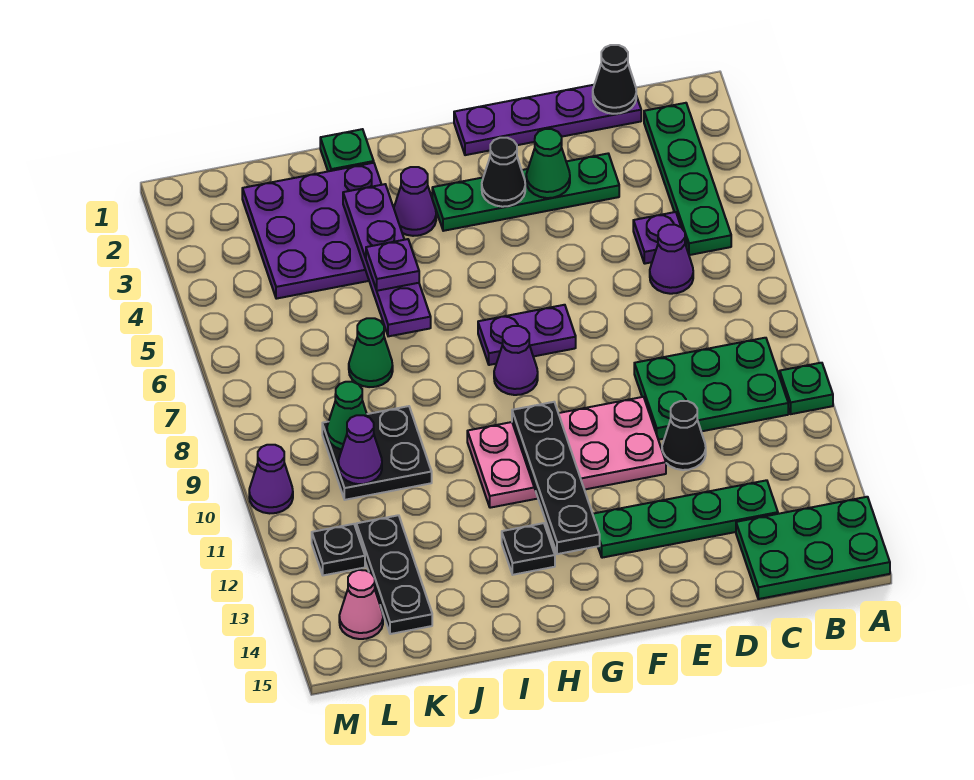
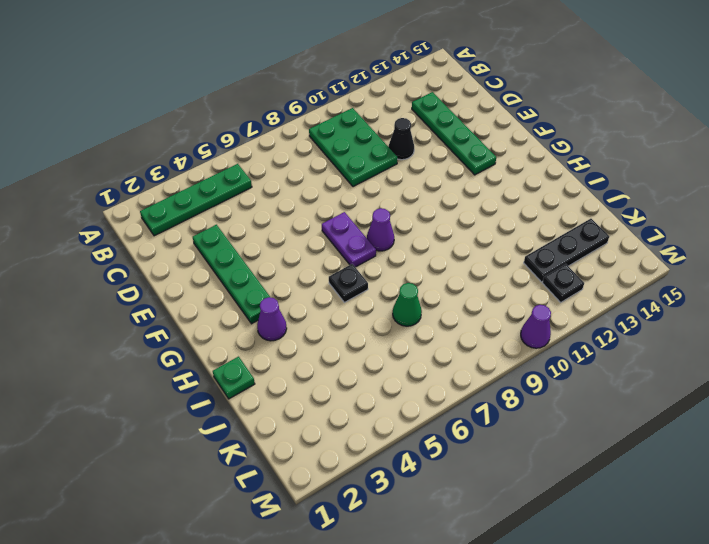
black 1x1 plate [329,264,368,302] -> black 1x1 plate moved to [502,523,555,575]
none -> green 1x1 plate [780,363,833,414]
none -> green 2x3 plate [736,497,890,599]
none -> purple 1x4 plate [454,85,641,155]
none -> purple 1x1 plate [633,212,687,264]

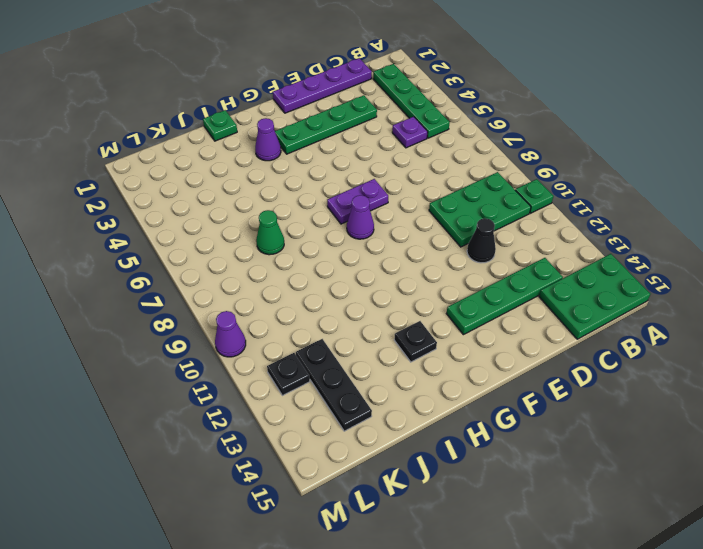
none -> purple 1x1 cone [650,225,693,294]
none -> pink 2x4 plate [467,397,666,508]
none -> purple 3x3 plate [242,163,382,299]
none -> black 2x2 plate [322,406,432,500]

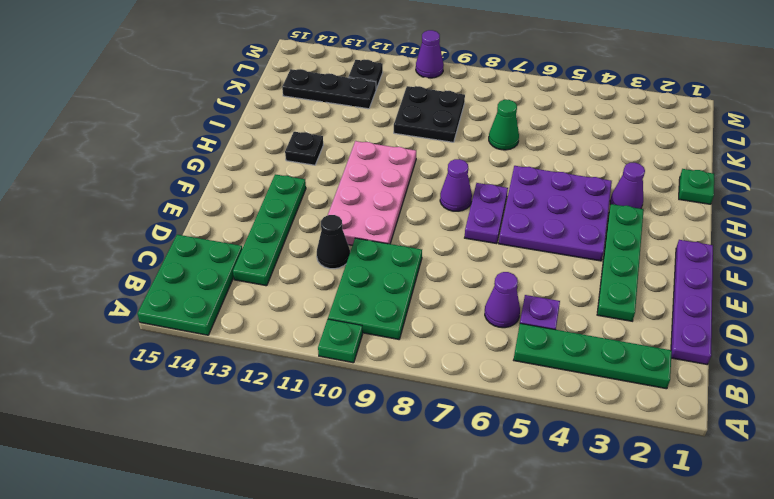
purple 3x3 plate [499,166,612,261] -> purple 3x3 plate moved to [242,163,382,299]
none -> pink 1x1 cone [339,570,383,639]
none -> black 1x1 cone [593,45,636,114]
none -> green 1x1 cone [526,129,570,198]
none -> black 1x1 cone [482,138,525,207]

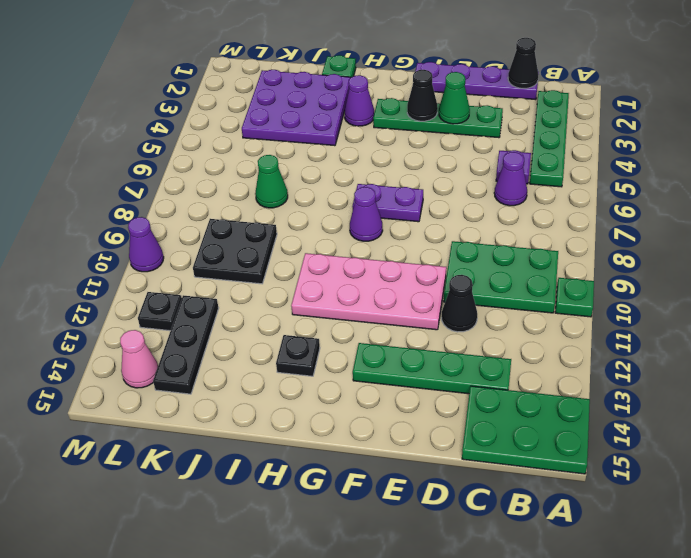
none -> black 1x4 plate [512,402,600,554]
none -> purple 1x4 plate [343,184,431,336]
none -> green 1x1 cone [327,382,368,450]
none -> purple 1x1 cone [338,415,382,484]

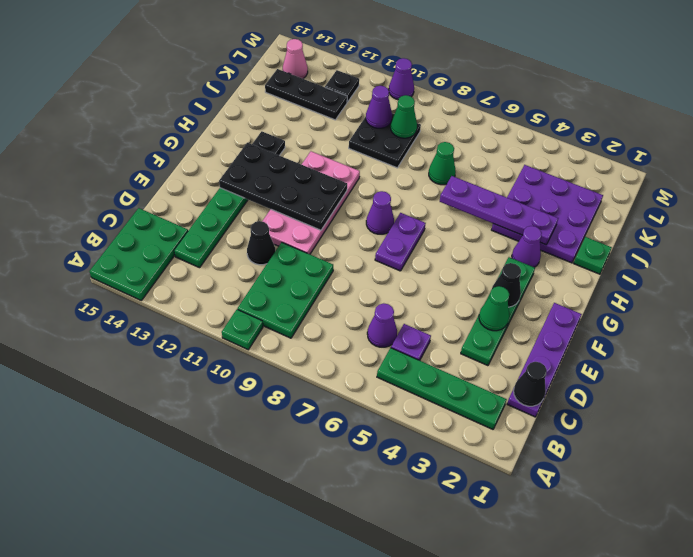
black 2x4 plate [219,143,347,230] -> black 1x4 plate [512,402,600,554]
none -> purple 1x1 plate [366,239,419,291]

